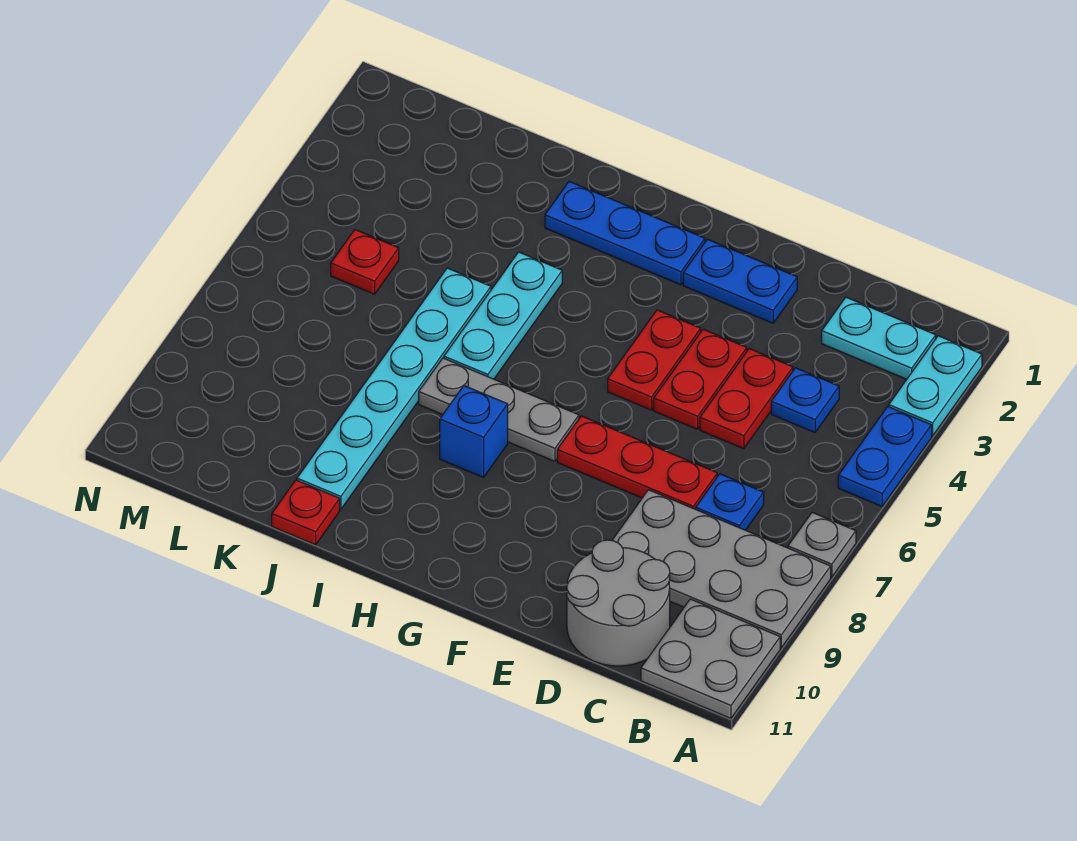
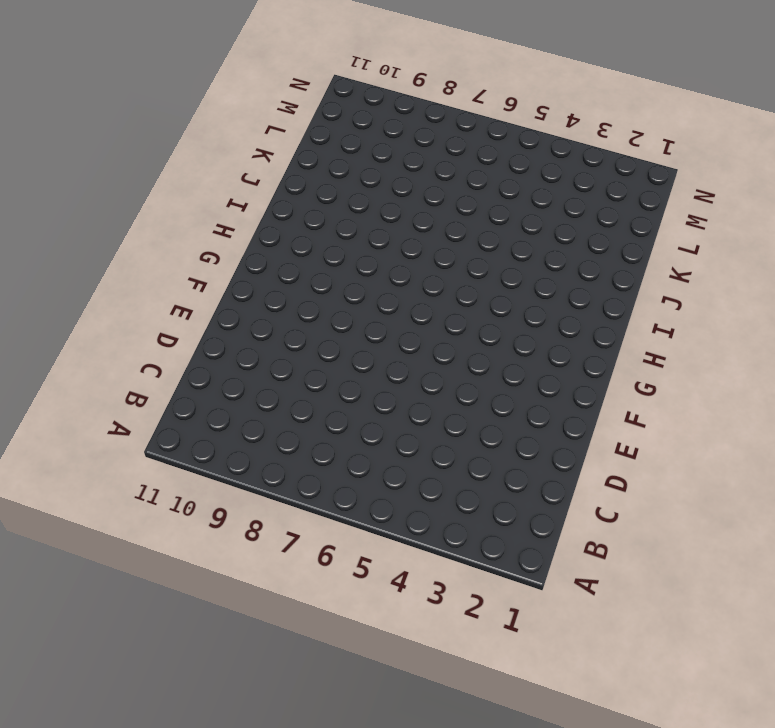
none -> cyan 1x2 plate [889,336,982,436]
none -> blue 1x2 plate [838,407,932,506]
none -> grey 1x1 plate [788,513,856,577]

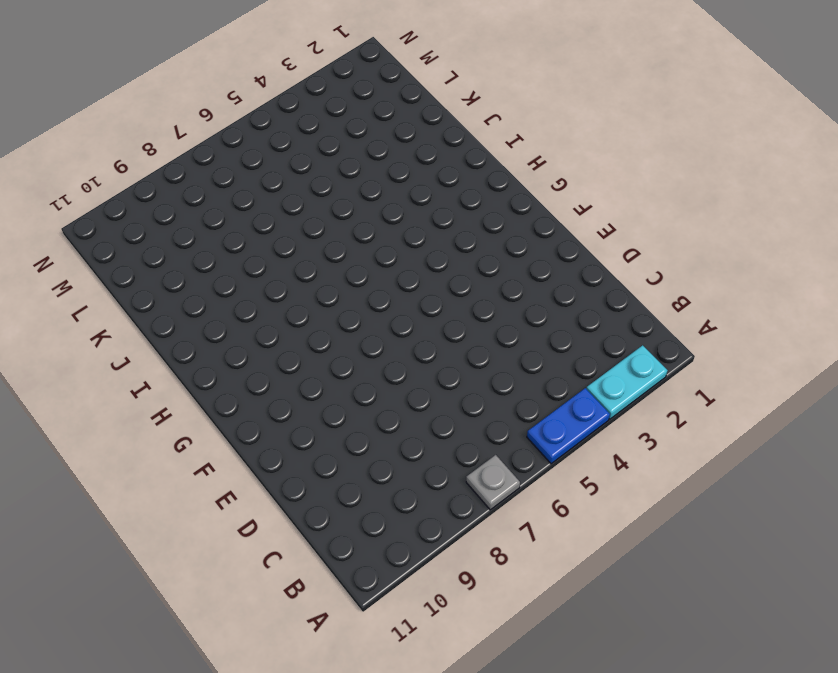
none -> grey 2x4 plate [612,490,831,648]
none -> grey 2x2 plate [641,599,780,718]
none -> cyan 1x2 plate [822,297,936,379]

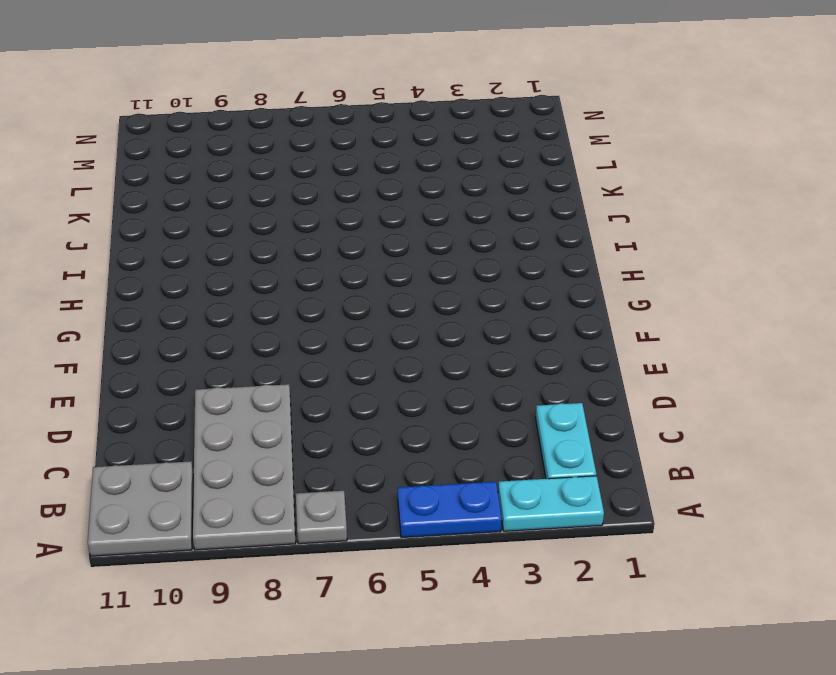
none -> blue 1x1 plate [771,368,839,433]
none -> blue 1x1 plate [696,474,764,530]
none -> grey 2x2 round brick [567,540,670,666]

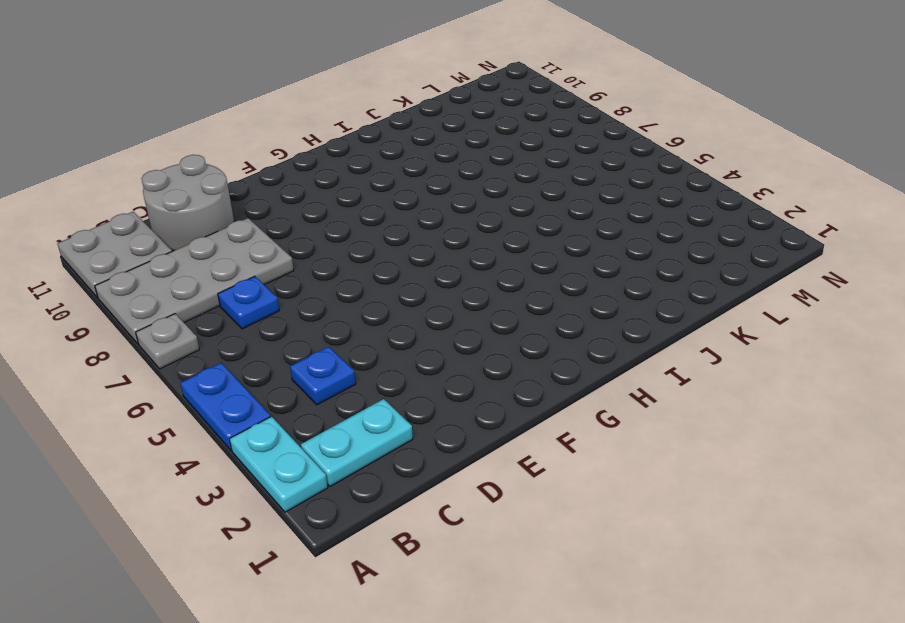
none -> red 1x2 plate [700,349,793,449]
none -> red 1x3 plate [557,416,717,509]
none -> blue 1x2 plate [683,239,797,323]

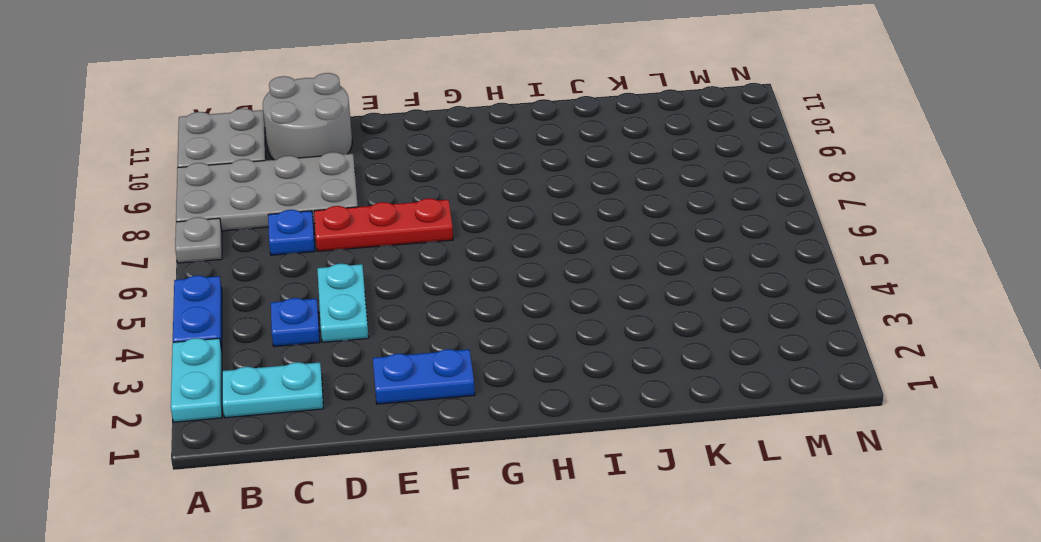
cyan 1x2 plate [317,264,369,342] -> red 1x2 plate [700,349,793,449]
none -> red 1x2 plate [654,329,747,429]
none -> red 1x2 plate [608,310,701,410]
none -> blue 1x3 plate [545,182,705,285]

